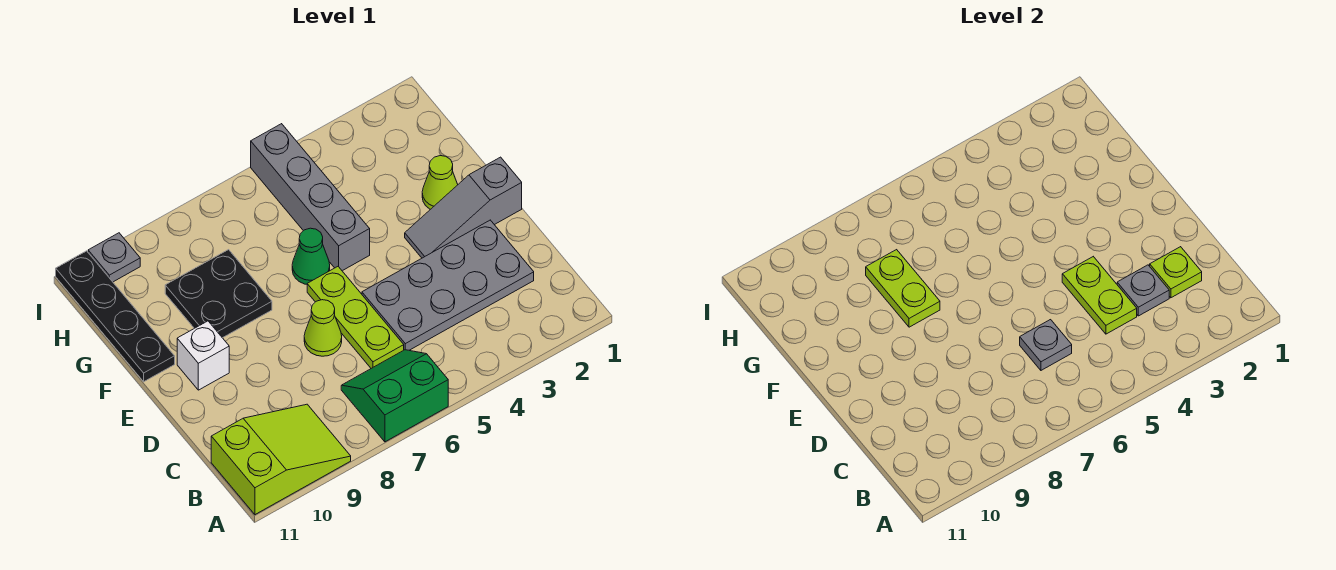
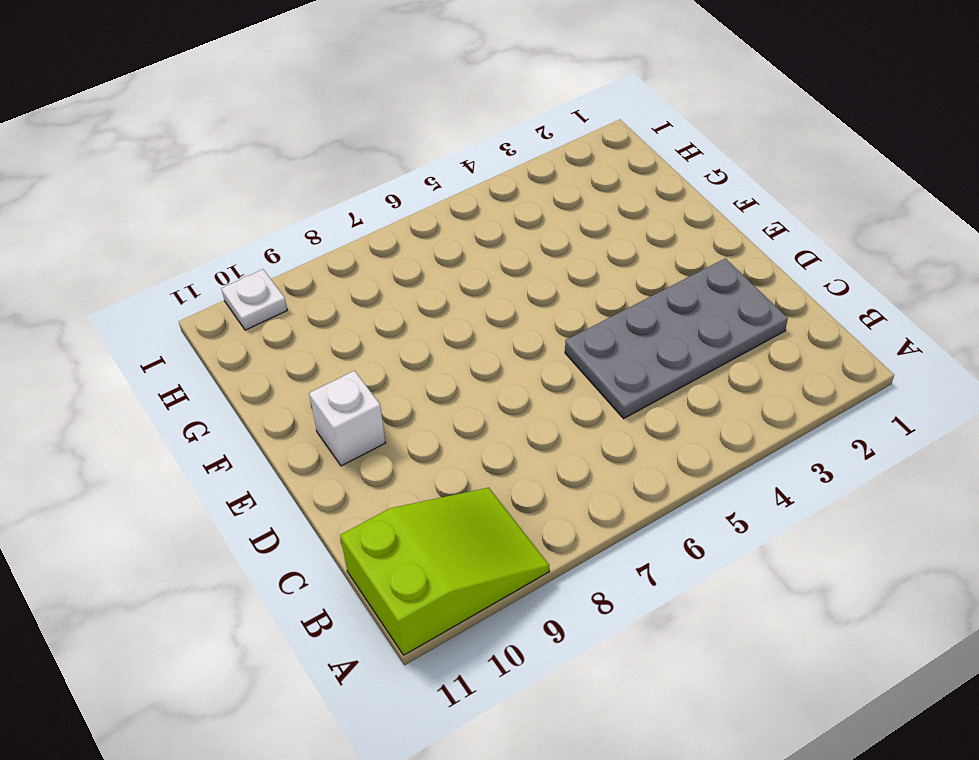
white 1x1 plate [221,269,287,330] -> grey 1x1 plate [88,233,140,282]
none -> green 2x2 slope [341,350,448,442]
none -> lime 1x3 plate [307,267,404,368]
none -> lime 1x1 cone [304,300,342,356]

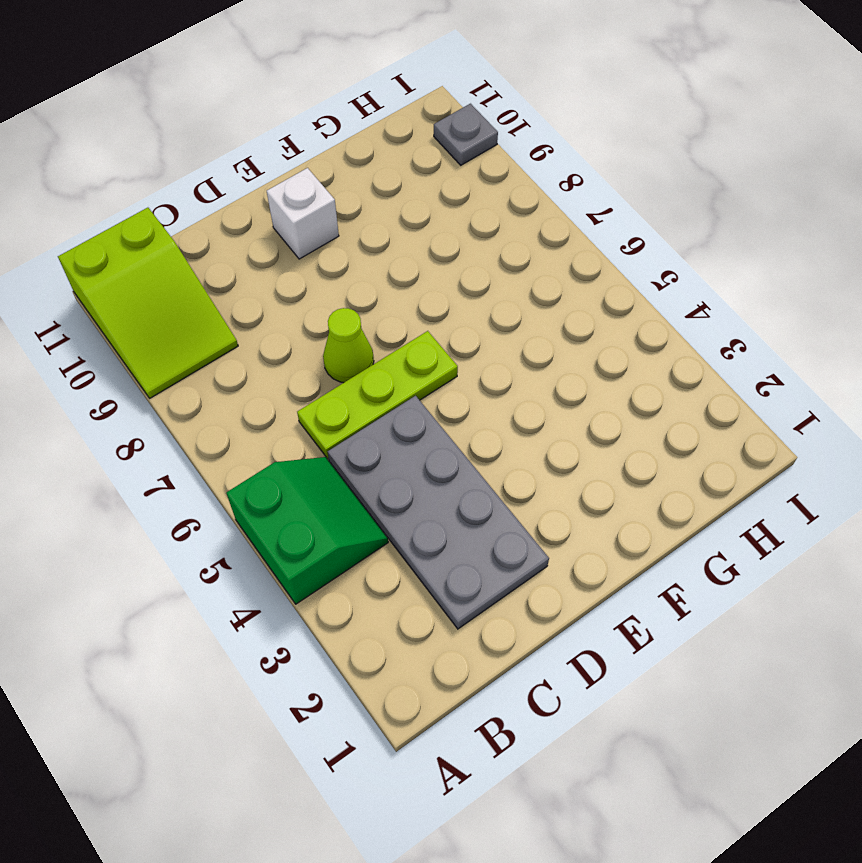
green 2x2 slope [226,457,388,604] -> green 2x2 slope moved to [341,350,448,442]
none -> grey 1x3 slope [405,157,522,258]
none -> lime 1x1 cone [422,156,458,209]
none -> grey 1x4 brick [251,124,370,271]

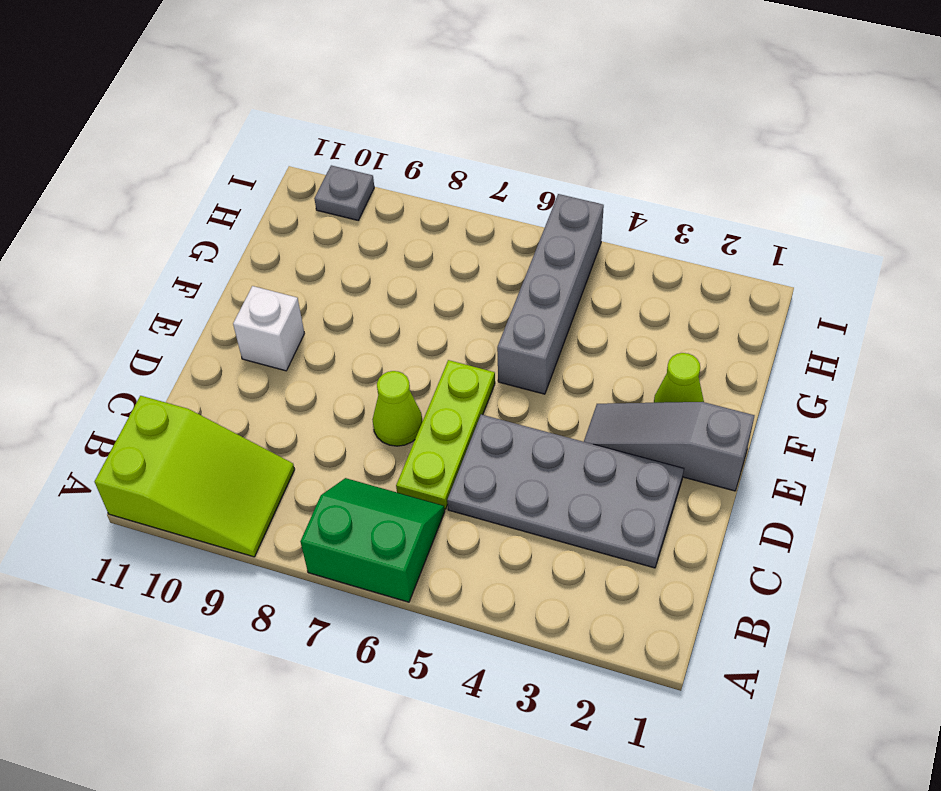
none -> green 1x1 cone [292,228,330,284]
none -> black 2x2 plate [165,250,272,338]
none -> black 1x4 plate [56,251,175,382]

